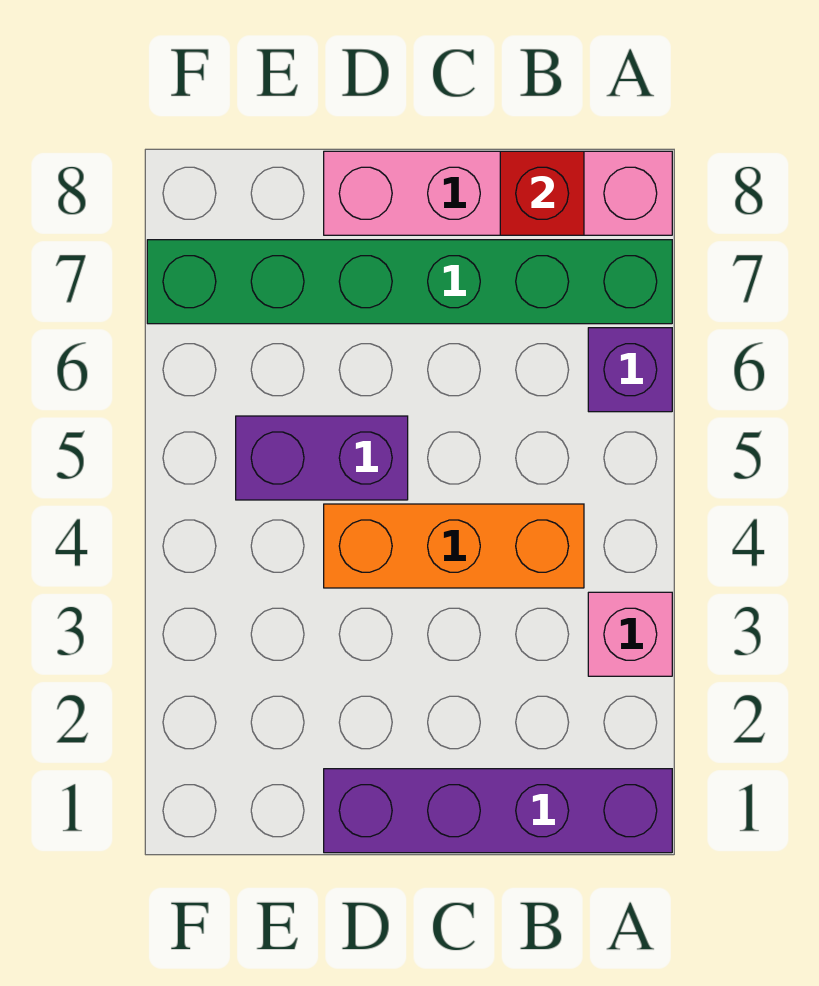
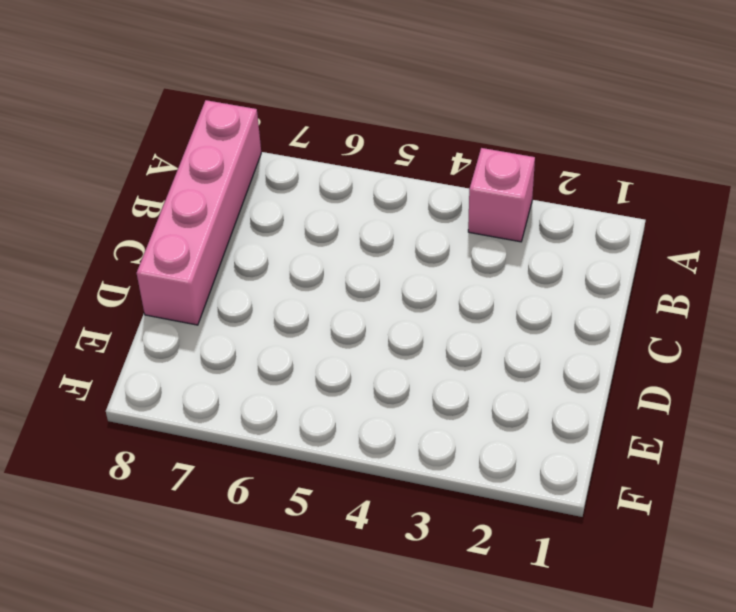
none -> purple 1x4 brick [324,769,672,853]
none -> purple 1x1 brick [588,328,672,412]

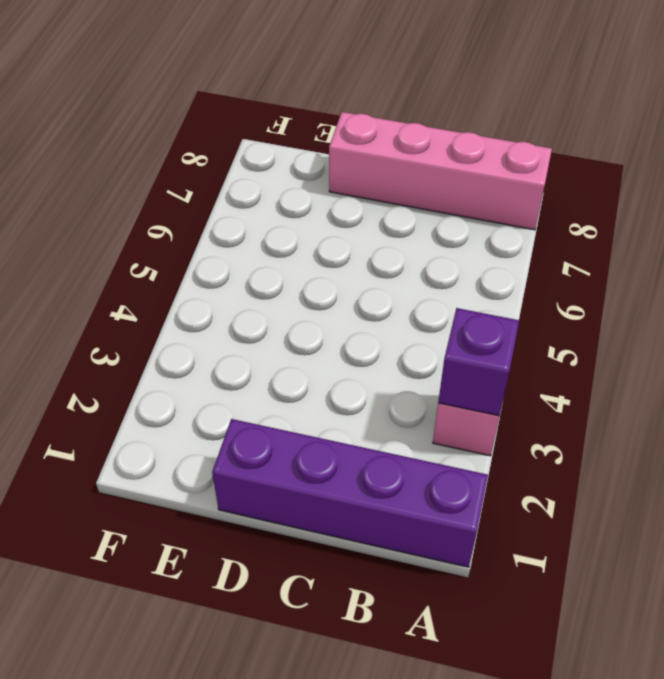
purple 1x1 brick [438,308,519,416] -> purple 1x1 brick moved to [588,328,672,412]
none -> green 1x6 brick [147,240,672,324]
none -> orange 1x3 brick [324,504,584,588]

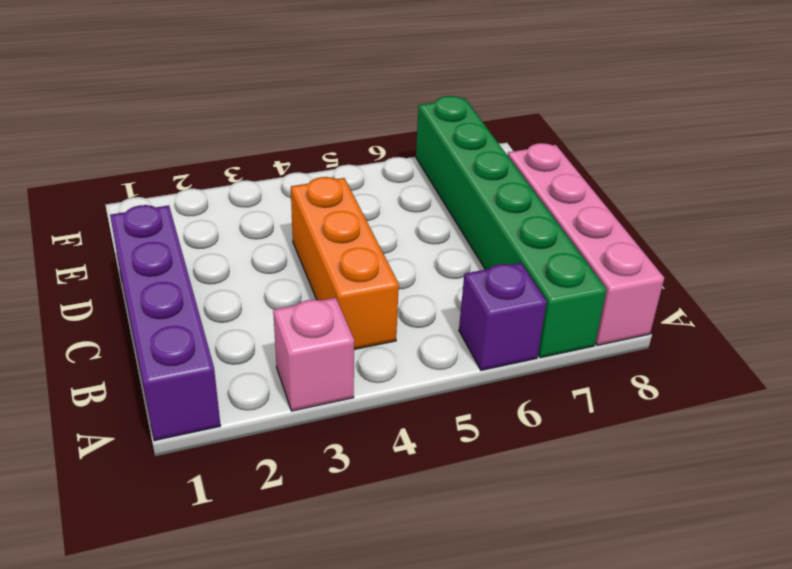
none -> purple 1x2 brick [236,416,408,500]
none -> red 1x1 brick [500,151,584,235]

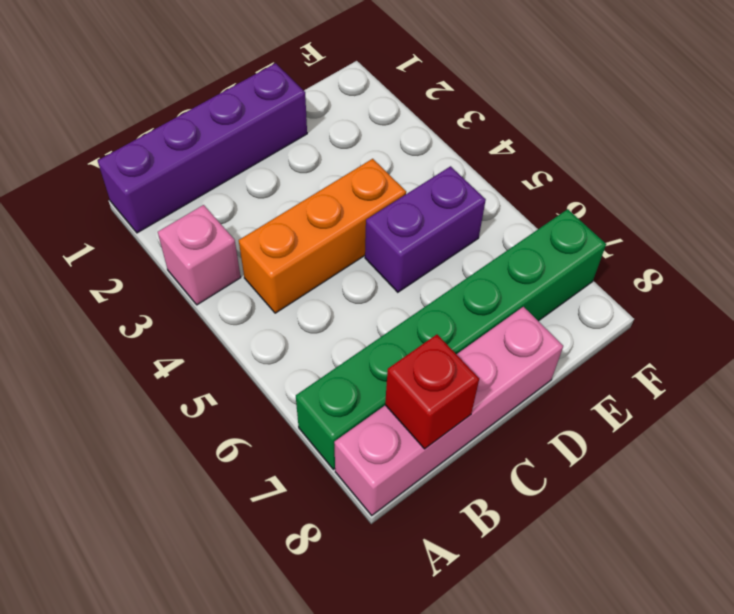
none -> purple 1x1 brick [588,328,672,412]

